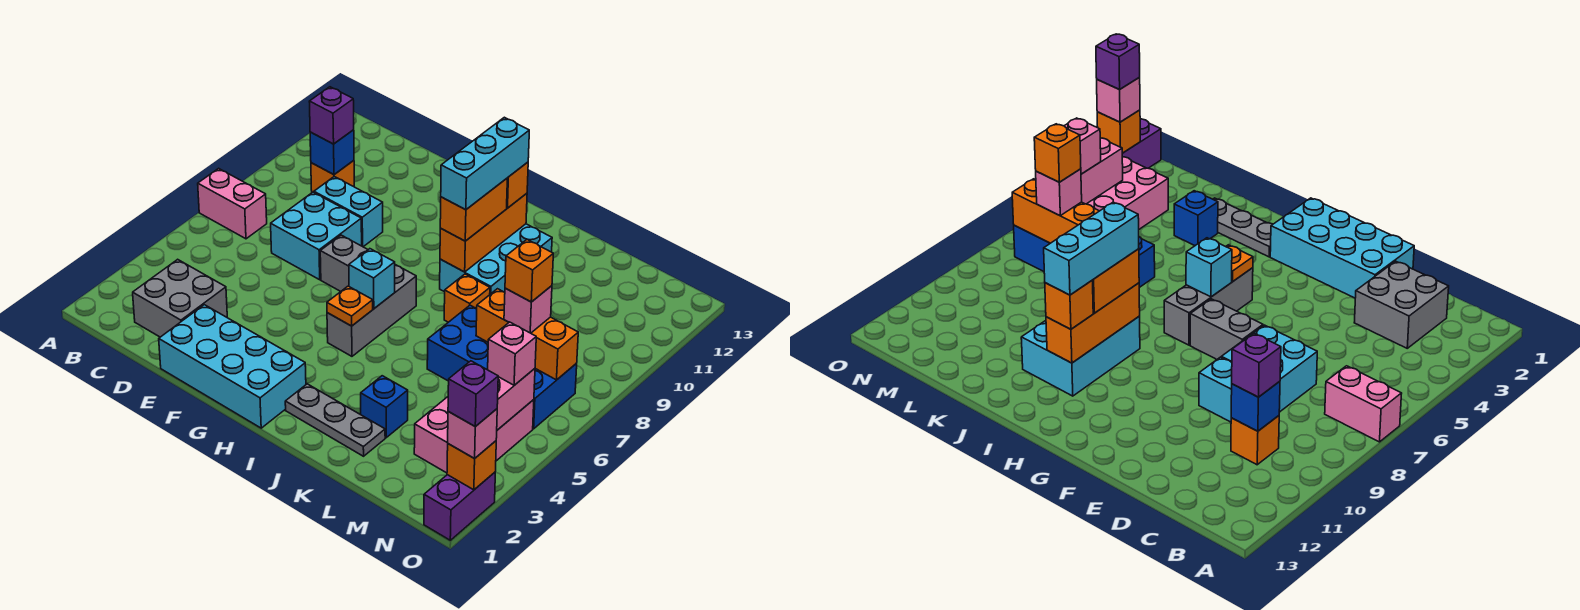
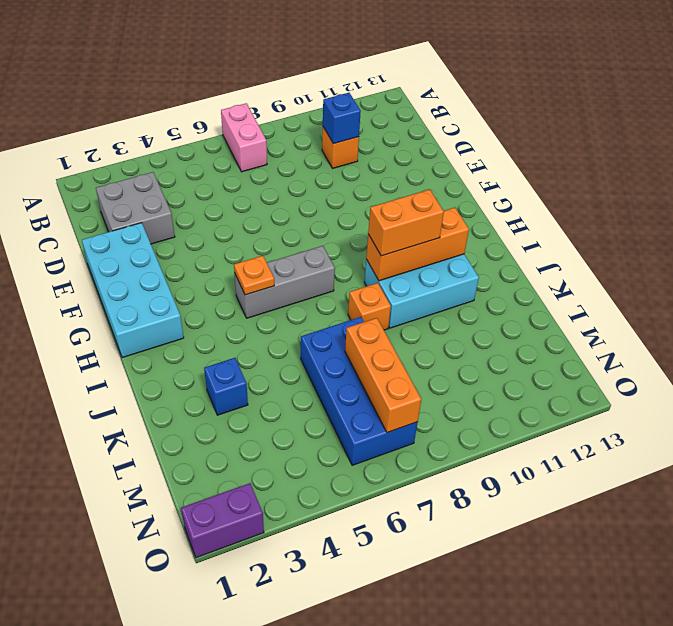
none -> cyan 2x2 brick [271,192,362,280]
none -> cyan 1x2 brick [314,177,383,247]
none -> grey 1x2 brick [320,235,368,292]
none -> grey 1x3 plate [285,384,385,456]

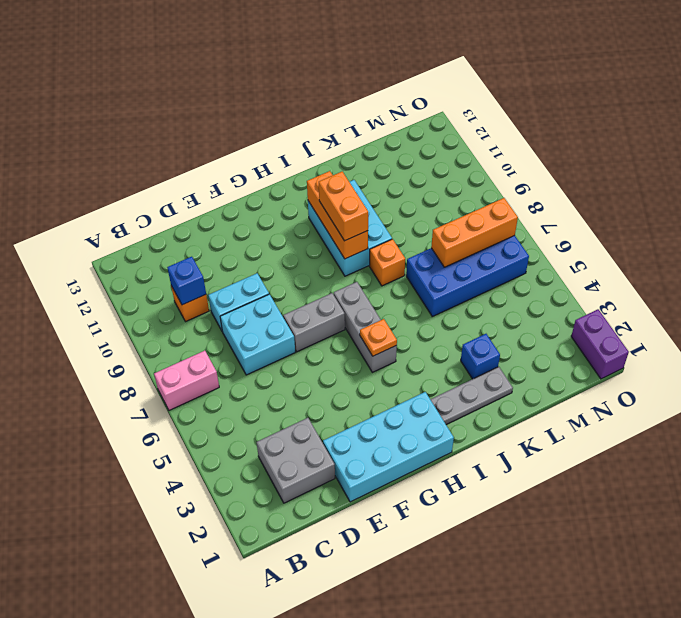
none -> pink 2x3 brick [414,397,534,473]
none -> cyan 1x1 brick [349,249,395,309]
none -> pink 1x2 brick [497,369,535,430]
none -> orange 1x1 brick [447,441,496,490]

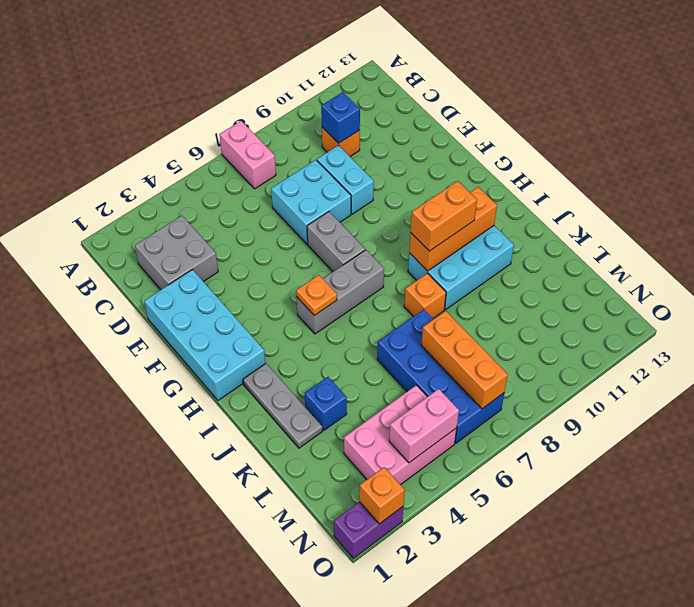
none -> cyan 1x1 brick [349,249,395,309]
none -> purple 1x1 brick [309,87,354,144]
none -> orange 1x1 brick [507,162,528,208]
none -> pink 1x1 brick [504,286,552,333]

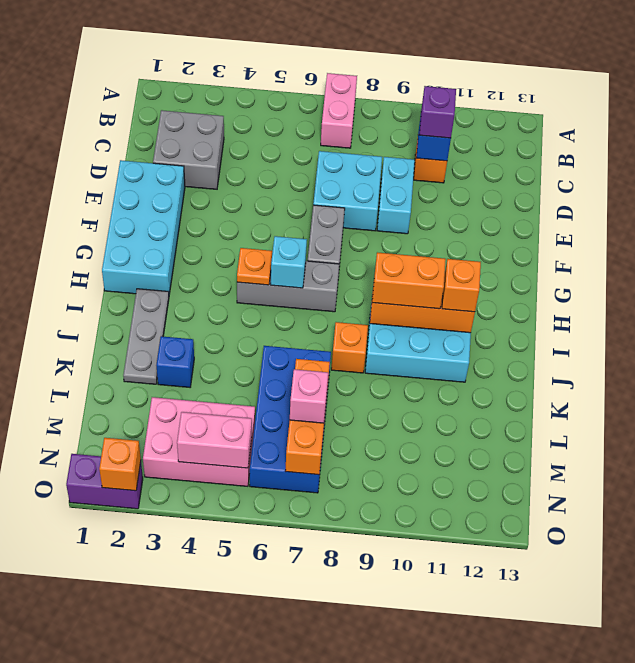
none -> pink 1x1 brick [488,322,536,385]
none -> pink 1x1 brick [448,409,497,459]
none -> cyan 1x3 brick [441,117,529,210]
none -> orange 1x1 brick [505,239,553,302]

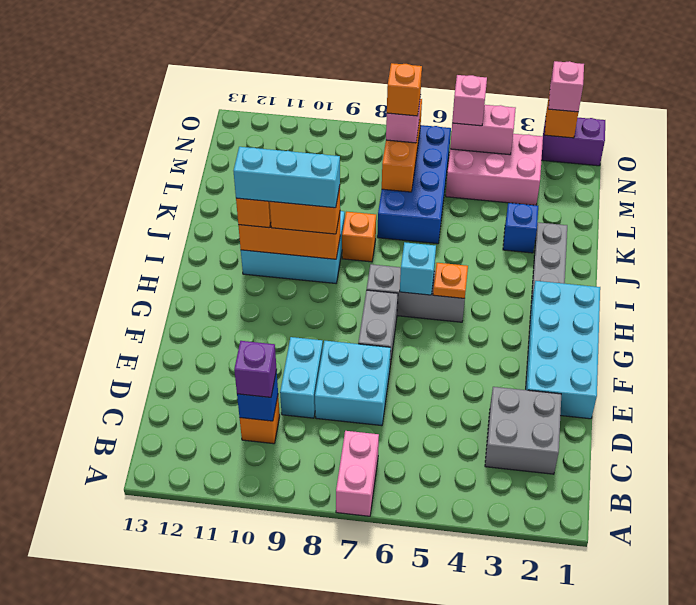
none -> purple 1x1 brick [448,361,498,427]

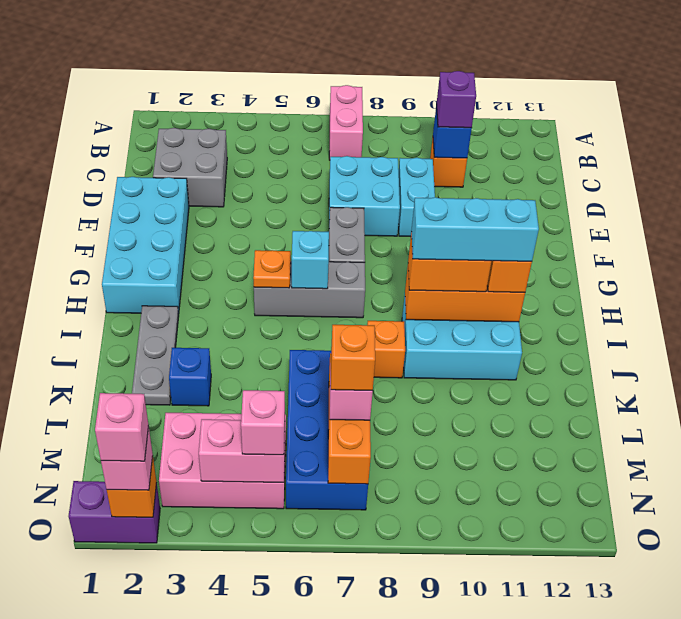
pink 1x1 brick [95,393,149,461] -> purple 1x1 brick [448,361,498,427]

